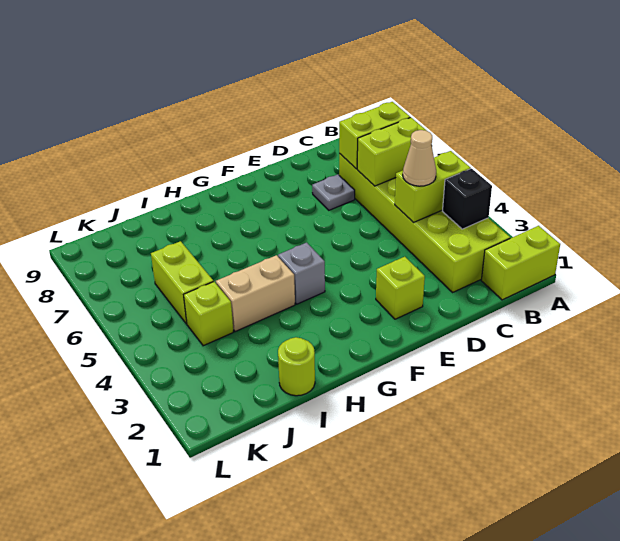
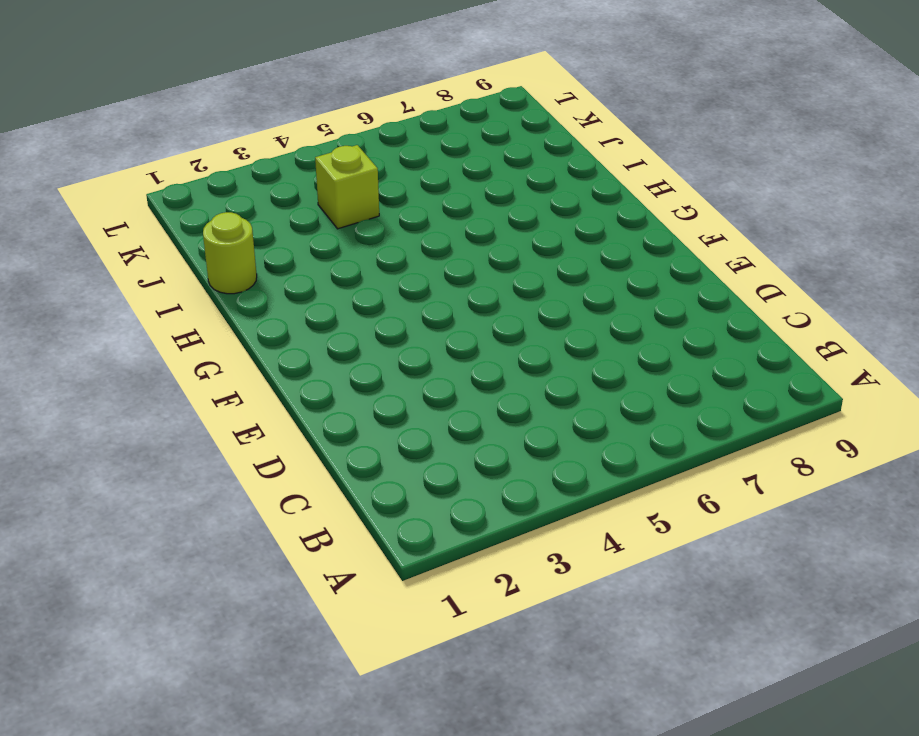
none -> lime 1x2 brick [481,226,560,300]
none -> lime 2x6 brick [339,154,510,292]
none -> grey 1x1 plate [312,174,355,210]

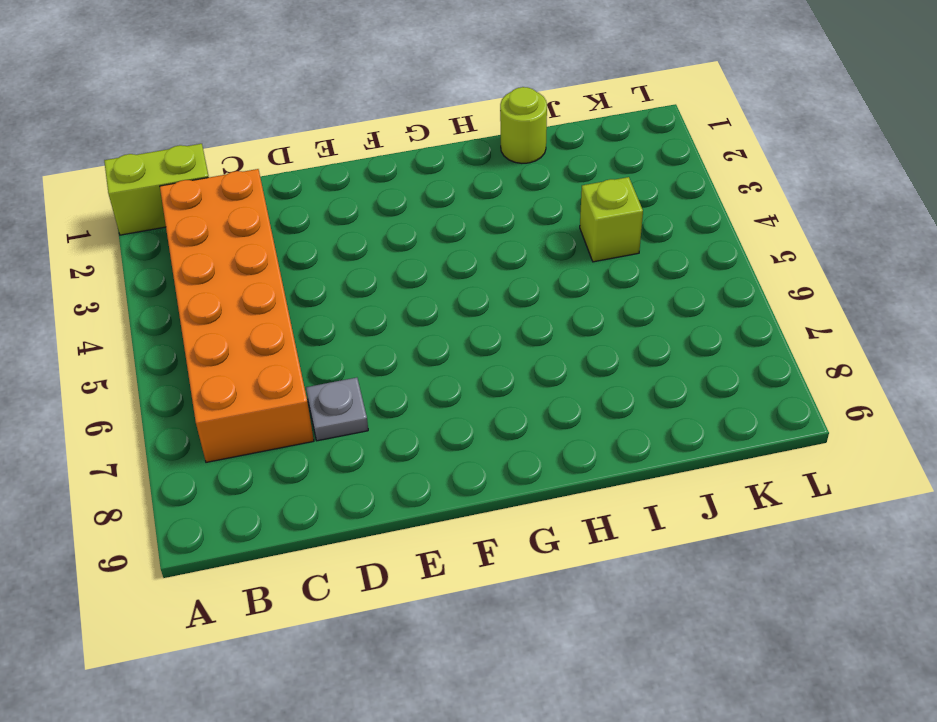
orange 2x6 brick [160,169,314,462] -> lime 2x6 brick [339,154,510,292]
none -> lime 1x1 brick [376,257,425,319]
none -> grey 1x1 brick [278,243,325,304]
none -> tan 1x2 brick [216,255,295,332]

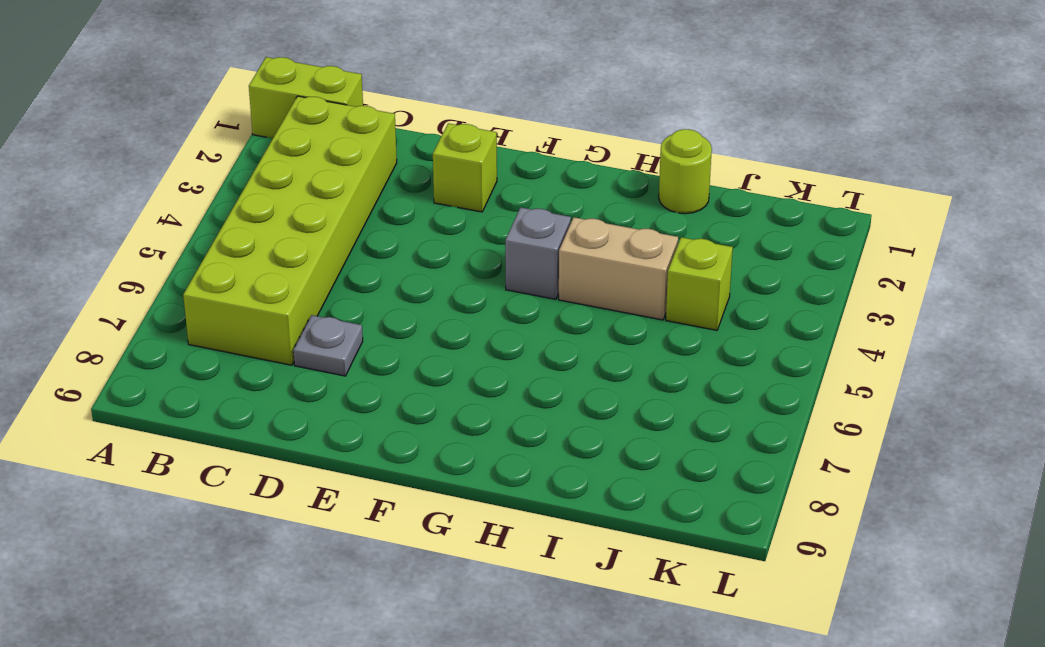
none -> lime 1x2 brick [151,241,213,324]
none -> black 1x1 brick [443,169,492,229]
none -> lime 1x2 brick [395,151,470,223]

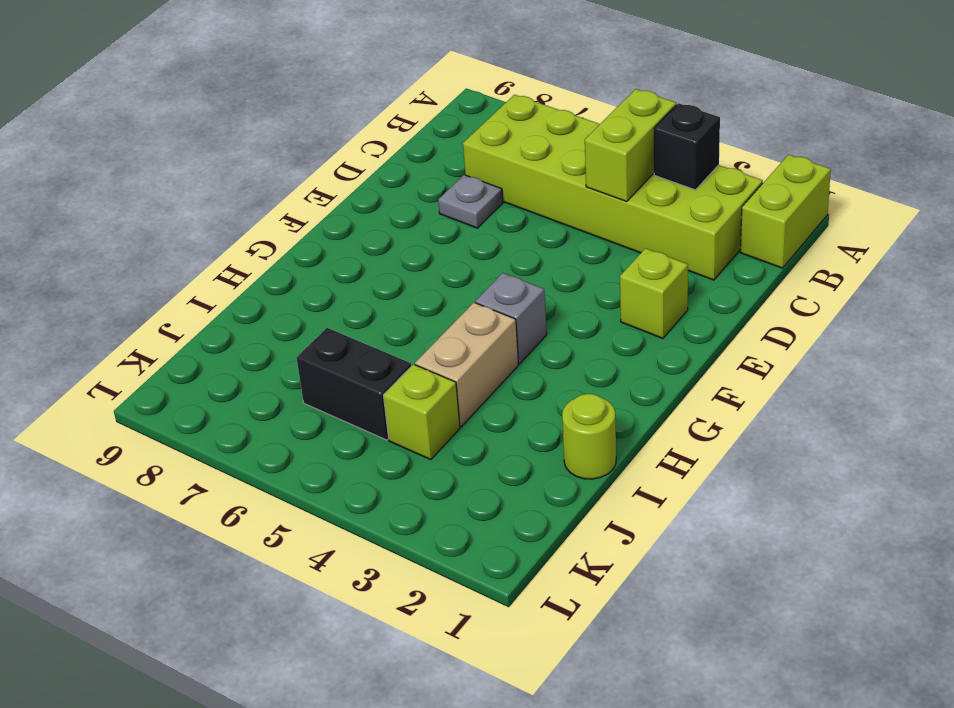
black 1x2 brick [296,328,412,440] -> lime 1x2 brick [151,241,213,324]
none -> lime 1x2 brick [357,118,427,186]
none -> lime 1x2 brick [339,102,410,169]
none -> tan 1x1 cone [403,130,436,186]

